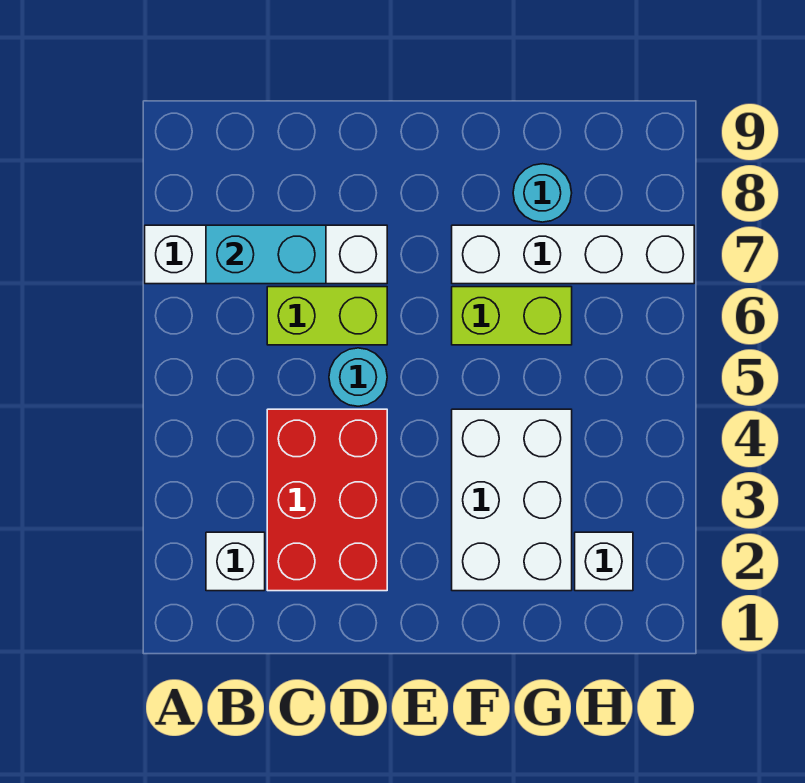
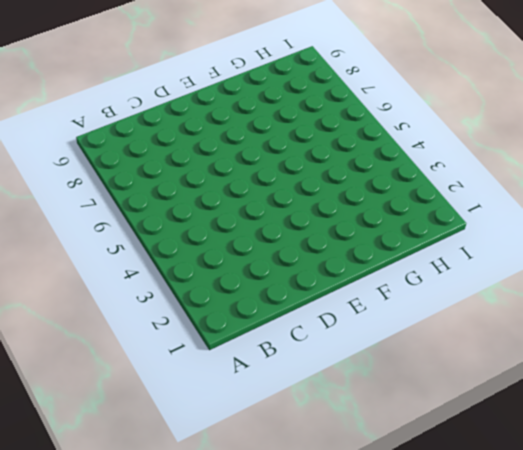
none -> white 1x4 brick [145,225,387,284]
none -> white 1x1 brick [206,532,265,591]

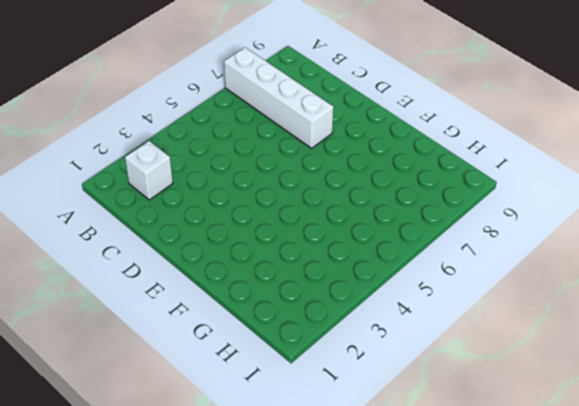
none -> red 2x3 brick [267,409,387,591]
none -> lime 1x2 brick [267,287,387,345]

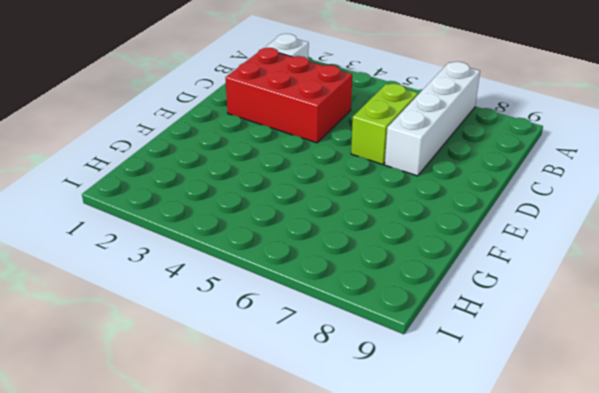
none -> cyan 1x1 round brick [329,348,387,406]
none -> white 2x3 brick [452,409,572,591]

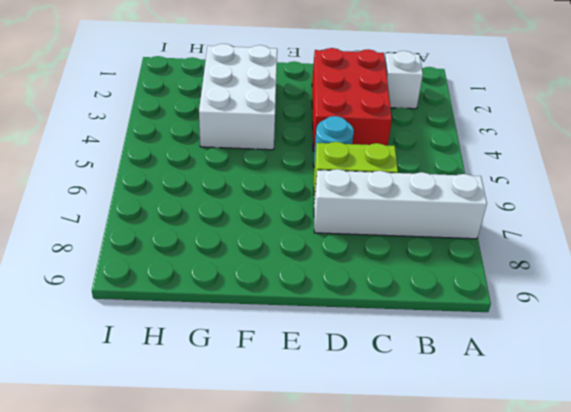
none -> lime 1x2 brick [452,287,572,345]
none -> white 1x4 brick [452,225,694,284]

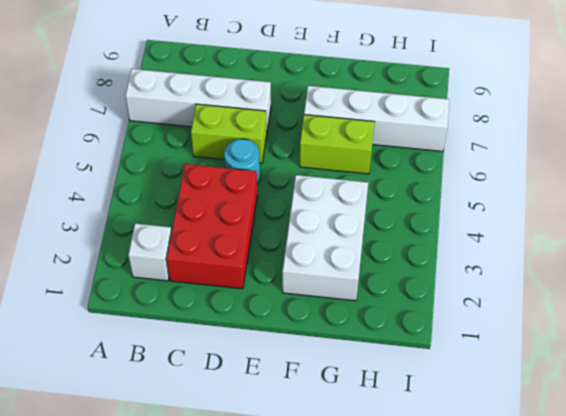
none -> cyan 1x1 round brick [513,164,572,222]
none -> white 1x1 brick [575,532,633,591]

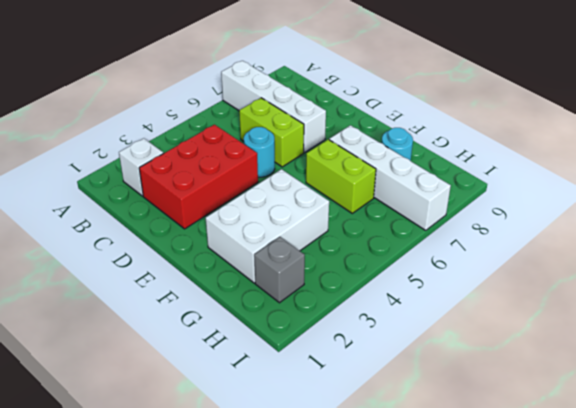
grey 1x1 brick [254,237,305,303] -> white 1x1 brick [575,532,633,591]
none -> cyan 1x2 brick [206,225,326,284]

